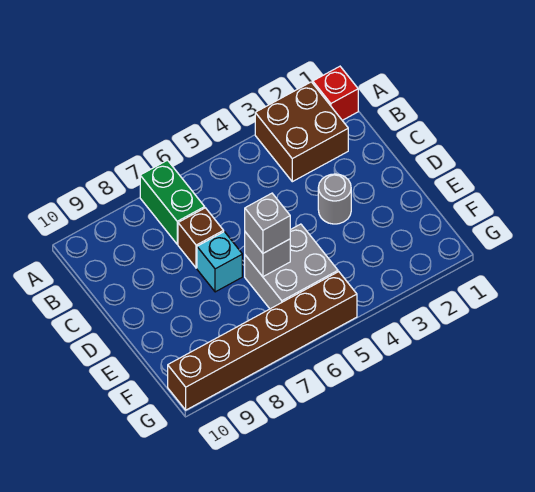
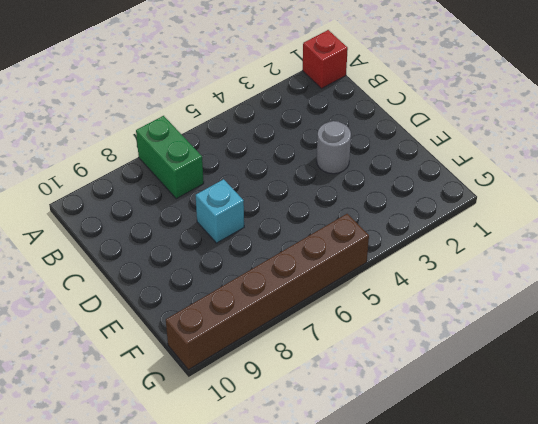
none -> brown 2x2 brick [255,82,348,182]
none -> brown 1x1 brick [178,208,224,268]

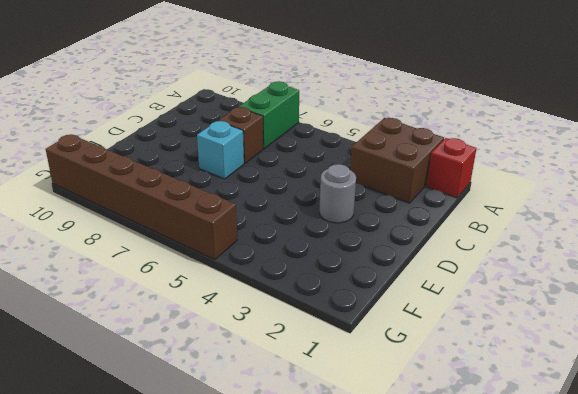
none -> grey 2x2 brick [245,224,338,309]
none -> grey 1x1 brick [245,232,290,277]

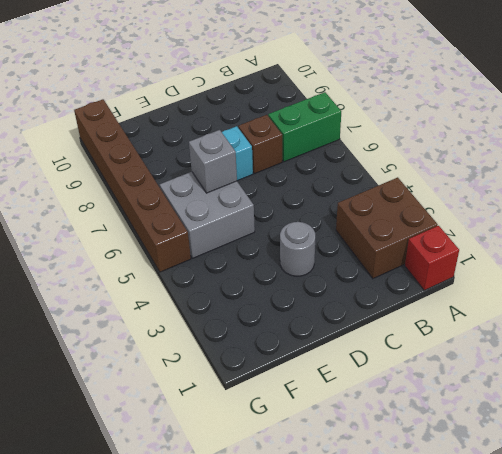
none -> grey 1x1 brick [245,193,290,253]

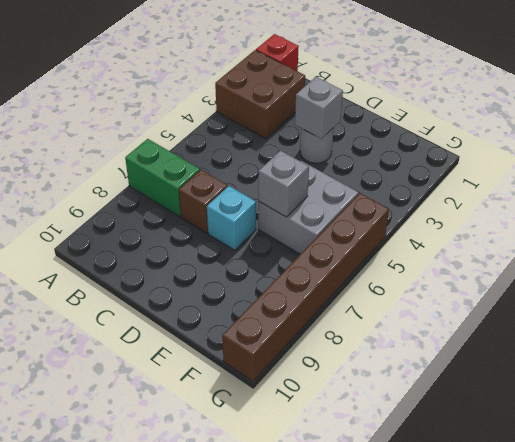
grey 1x1 brick [295,77,343,139] -> grey 1x1 brick moved to [245,193,290,253]

